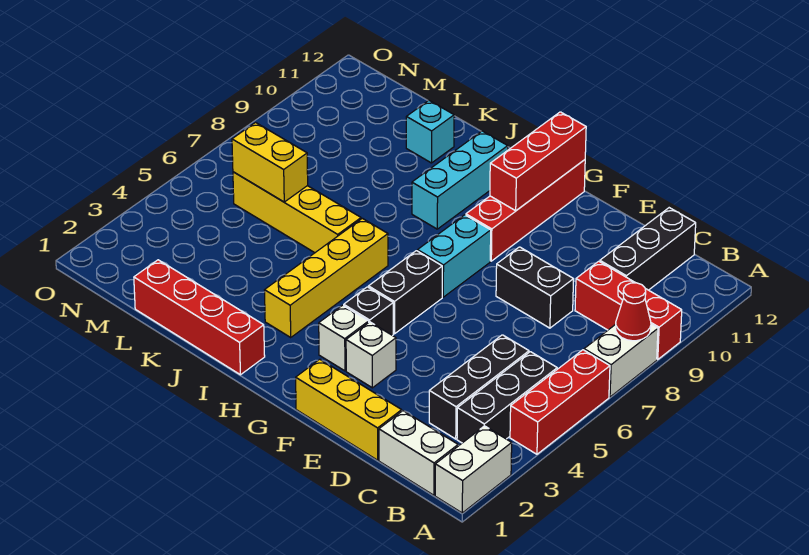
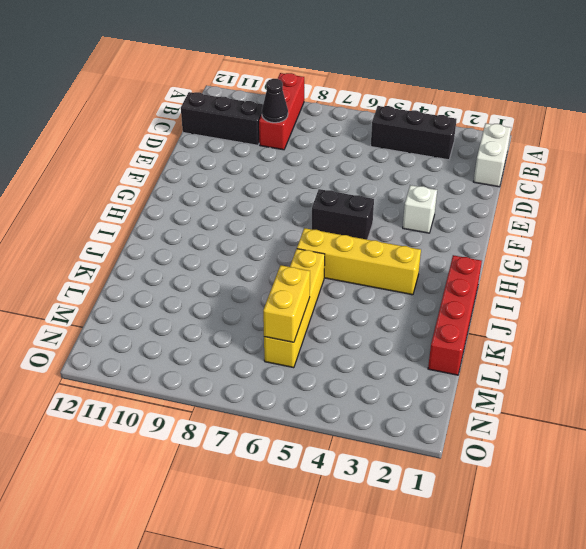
black 1x1 cone [262,79,288,123] -> none
none -> white 1x2 brick [435,426,512,513]
none -> red 1x3 brick [510,350,610,454]
none -> white 1x2 brick [584,324,658,397]

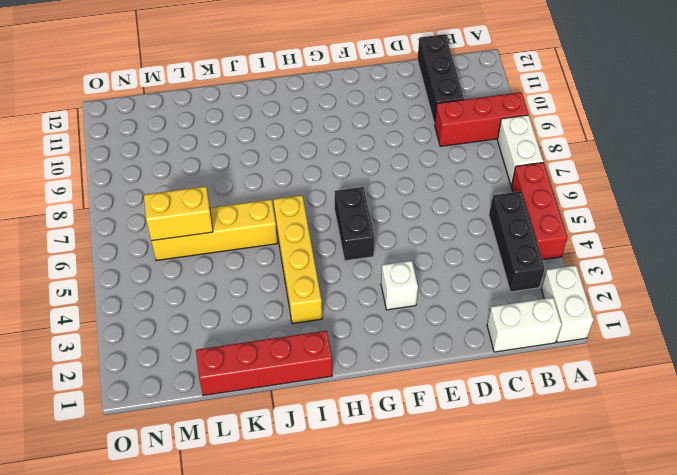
none -> black 1x3 brick [429,335,529,439]
none -> yellow 1x3 brick [296,359,402,460]
none -> black 1x2 brick [496,247,574,328]

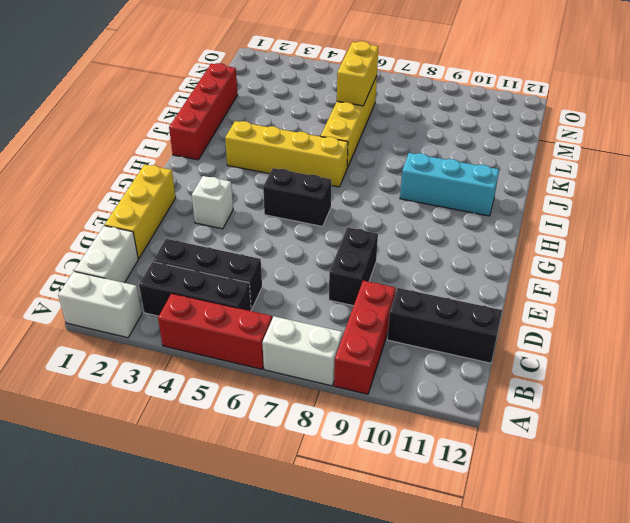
none -> white 1x1 brick [319,305,369,371]
none -> black 1x1 brick [344,287,393,336]
none -> cyan 1x2 brick [418,215,491,297]

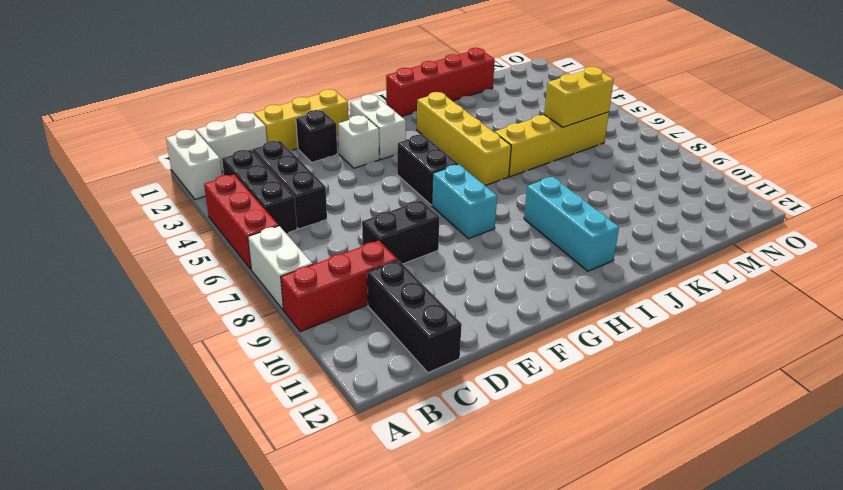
black 1x1 brick [296,110,337,163] -> black 1x1 brick moved to [344,287,393,336]
white 1x2 brick [350,94,406,159] -> white 1x1 brick [319,305,369,371]
none -> red 1x4 brick [466,160,585,261]
none -> cyan 1x1 brick [406,101,454,163]
none -> red 1x1 cone [616,283,651,341]

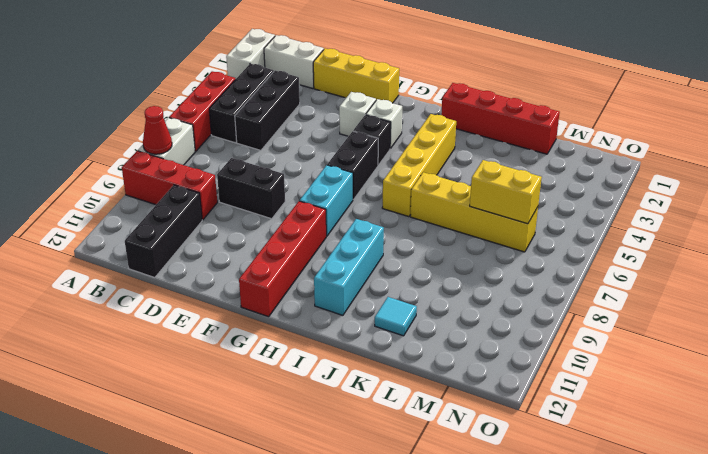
cyan 1x1 tile [375,297,417,336] -> cyan 1x1 brick [406,101,454,163]
none -> red 1x3 brick [490,112,586,211]

